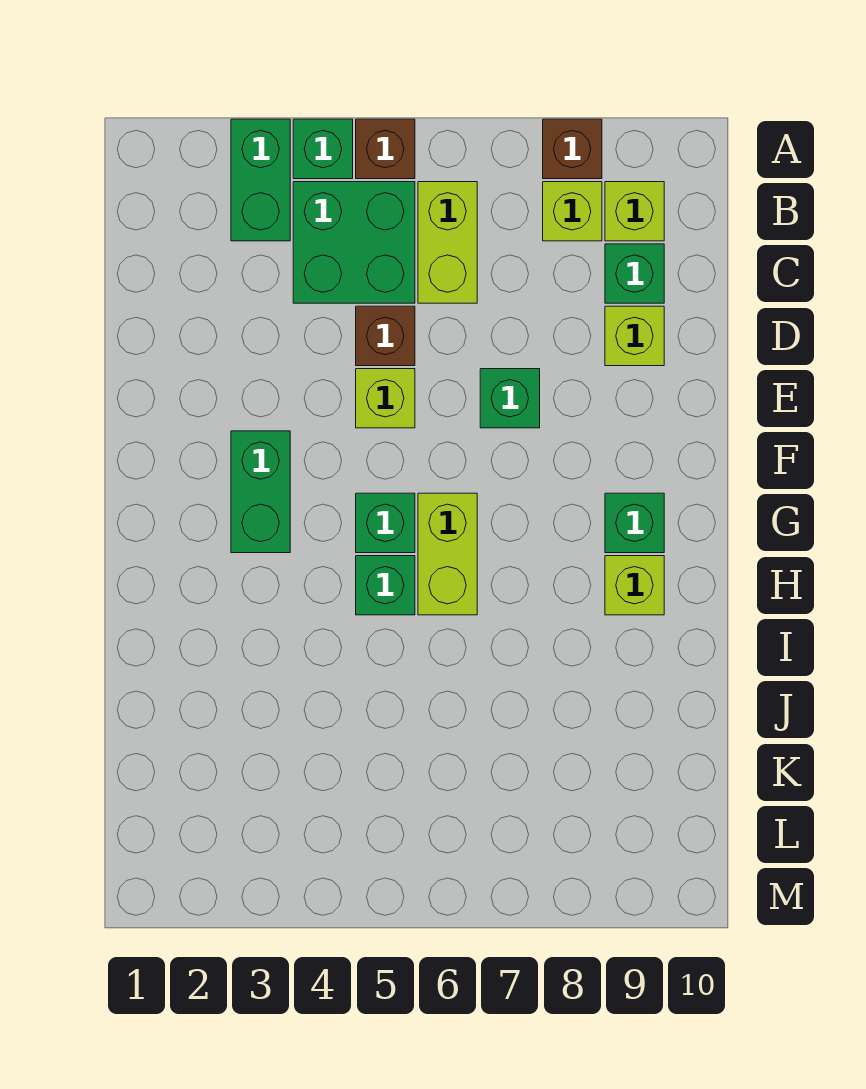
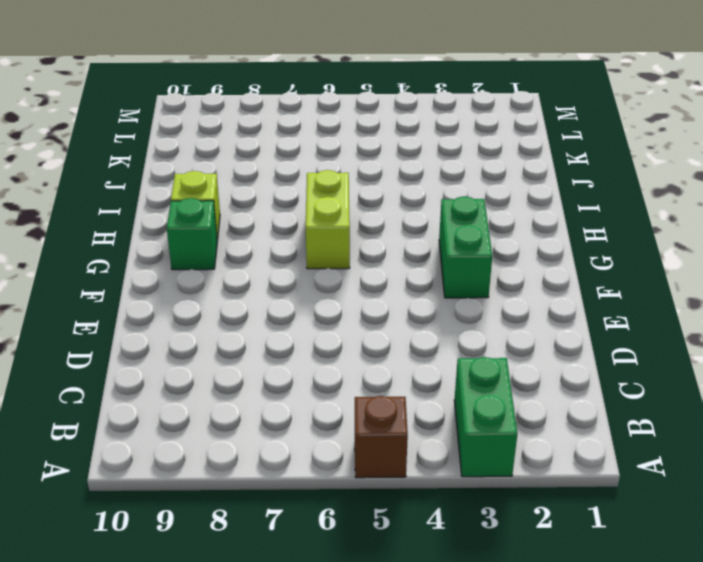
none -> green 1x1 brick [293,119,353,179]
none -> brown 1x1 brick [543,119,602,179]
none -> green 2x2 brick [293,182,415,303]

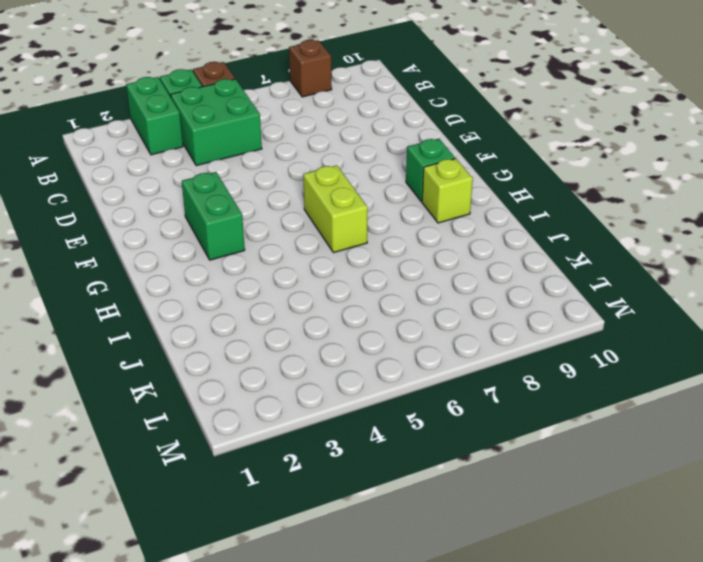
none -> lime 1x2 brick [418,182,477,303]
none -> lime 1x1 brick [543,182,602,241]
none -> lime 1x1 brick [605,182,664,241]

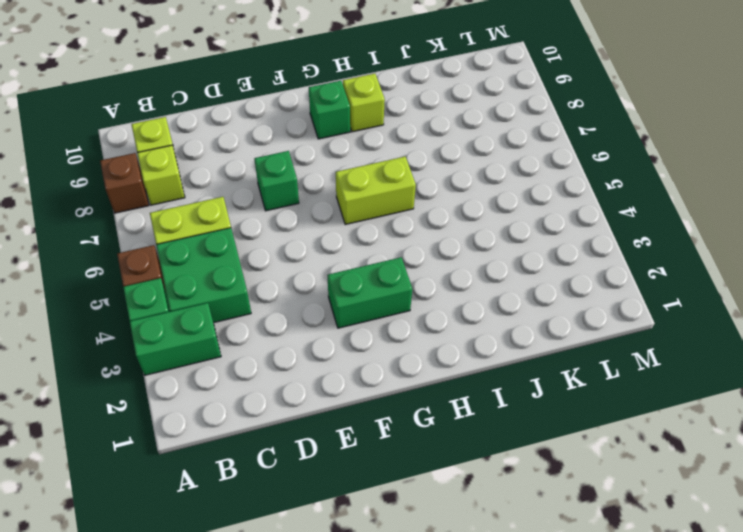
none -> green 1x1 brick [605,244,664,303]
none -> brown 1x1 brick [356,306,415,366]
none -> lime 1x1 brick [605,306,664,366]

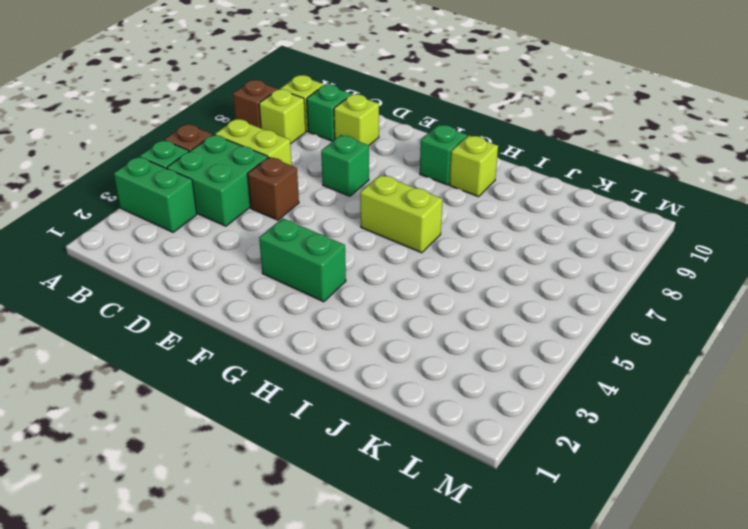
none -> lime 1x1 brick [356,369,415,428]
none -> green 1x1 brick [356,493,415,553]
none -> green 1x1 brick [356,556,415,615]

